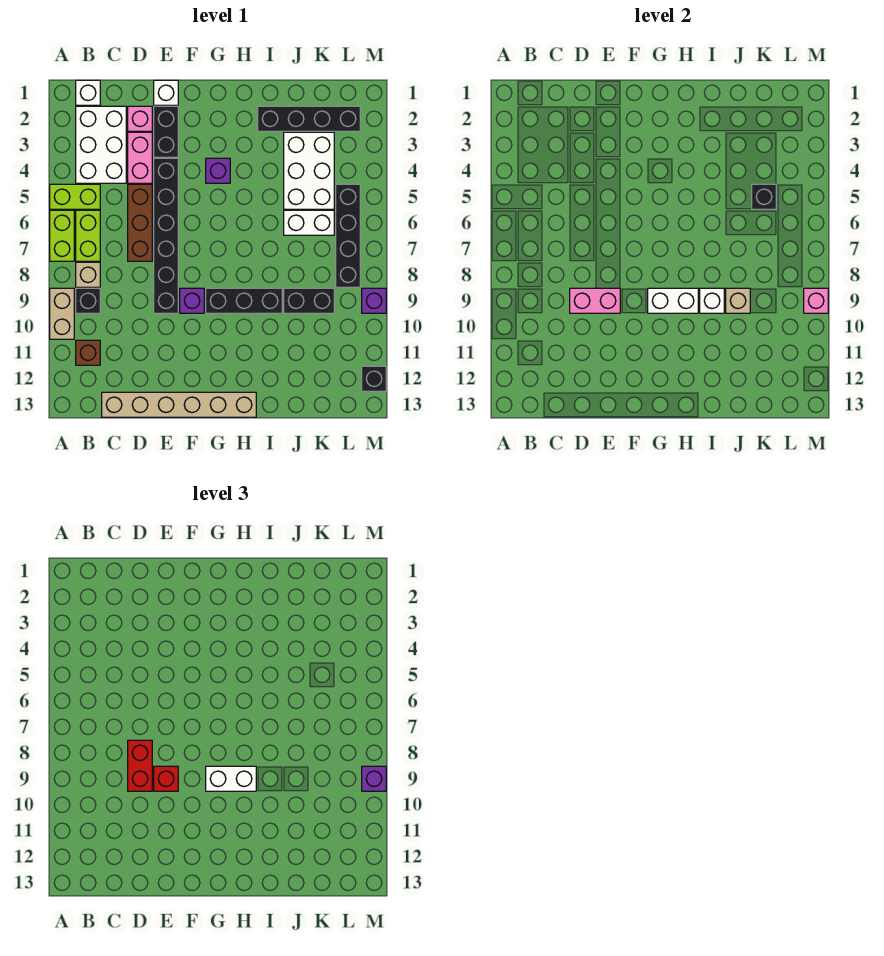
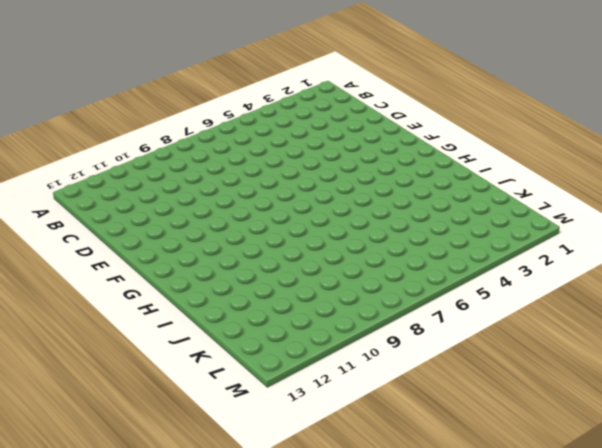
none -> lime 1x2 brick [50,184,100,209]
none -> lime 1x2 brick [50,210,74,261]
none -> tan 1x2 brick [50,288,74,339]
none -> white 1x1 brick [76,80,100,105]

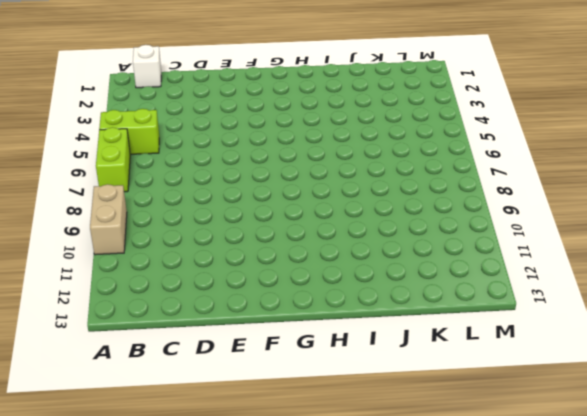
none -> white 2x3 brick [76,106,126,183]
none -> lime 1x2 brick [76,210,100,261]
none -> tan 1x1 brick [76,262,100,287]
none -> black 1x1 brick [76,288,100,313]

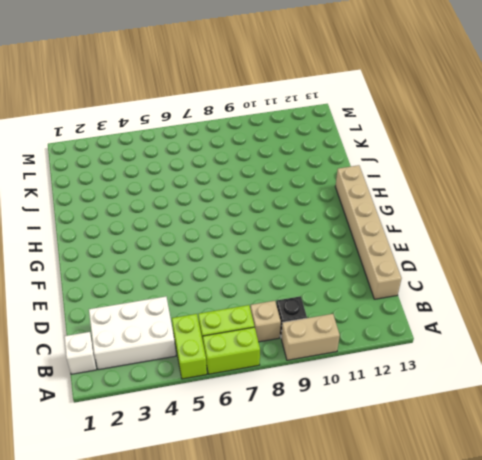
none -> brown 1x1 brick [76,340,100,365]
none -> pink 1x1 brick [128,106,152,131]
none -> pink 1x2 brick [128,132,152,183]
none -> brown 1x3 brick [128,184,152,261]

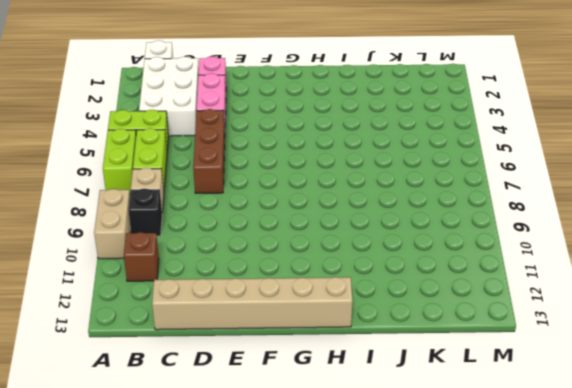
none -> white 1x1 brick [154,80,178,105]
none -> black 1x2 brick [154,106,178,157]
none -> black 1x6 brick [154,158,178,313]
none -> purple 1x1 brick [180,288,204,313]

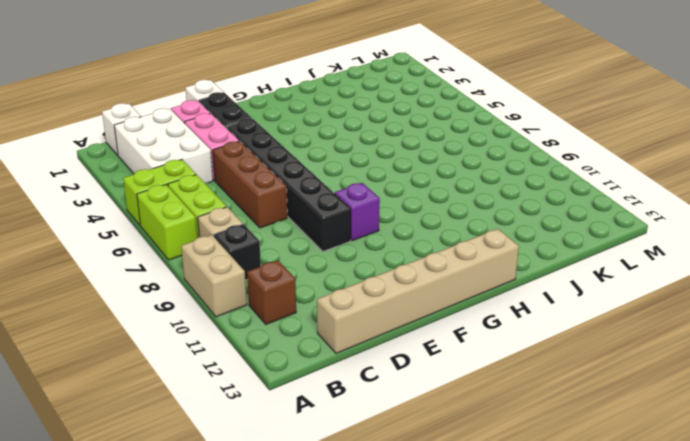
none -> purple 1x1 brick [206,158,230,183]
none -> black 1x3 brick [206,288,282,313]
none -> black 1x4 brick [258,106,360,131]
none -> white 2x3 brick [284,132,334,209]

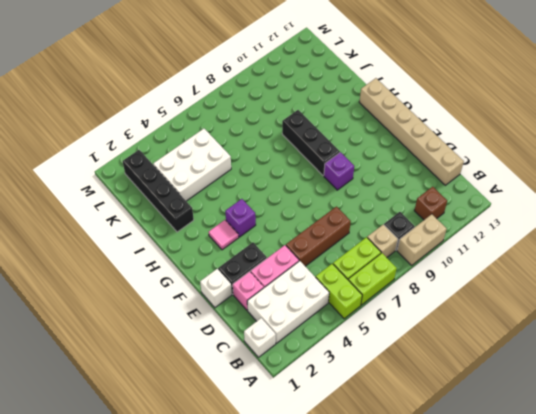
pink 1x1 tile [209,220,239,250] -> none
none -> black 1x6 brick [154,158,178,313]
none -> white 1x2 brick [284,210,334,235]
none -> black 1x2 brick [284,288,334,313]
none -> black 1x4 brick [336,184,360,287]

